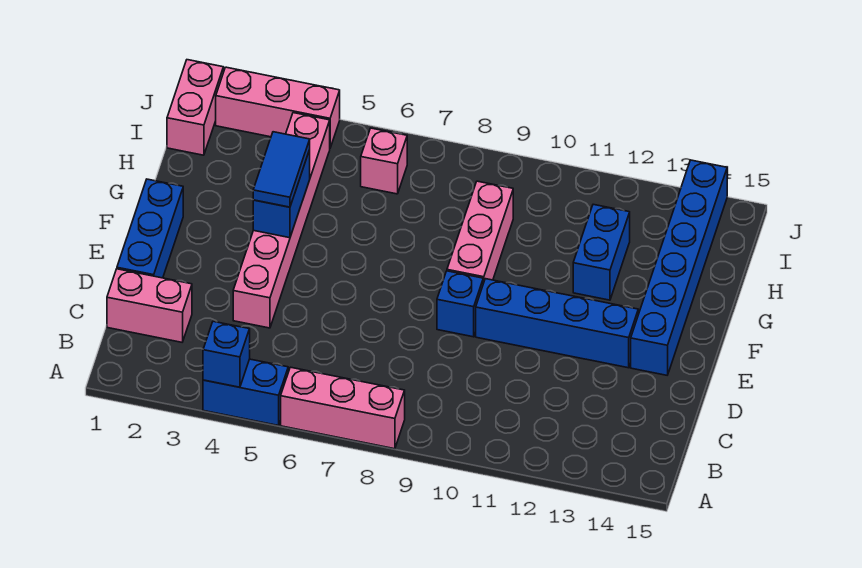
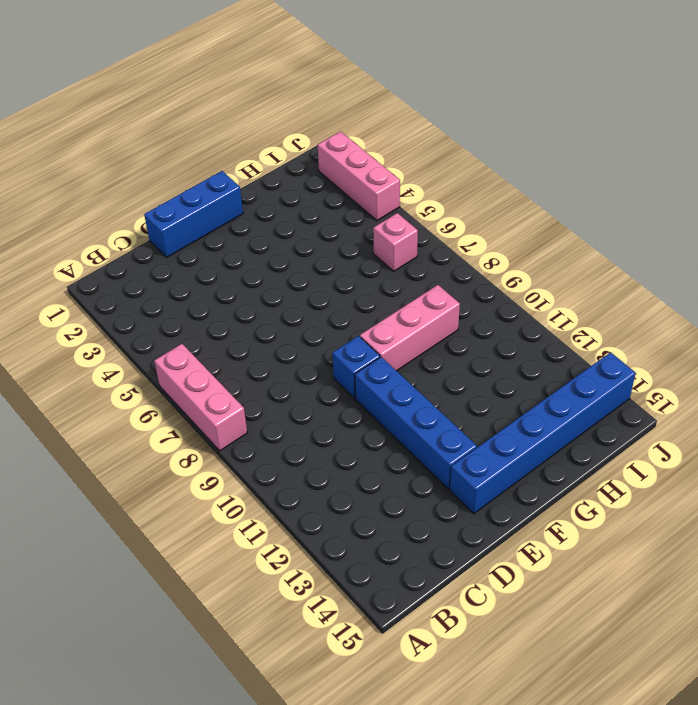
none -> blue 1x2 brick [203,359,288,425]
none -> pink 1x2 brick [107,269,192,342]
none -> pink 1x6 brick [233,113,330,328]

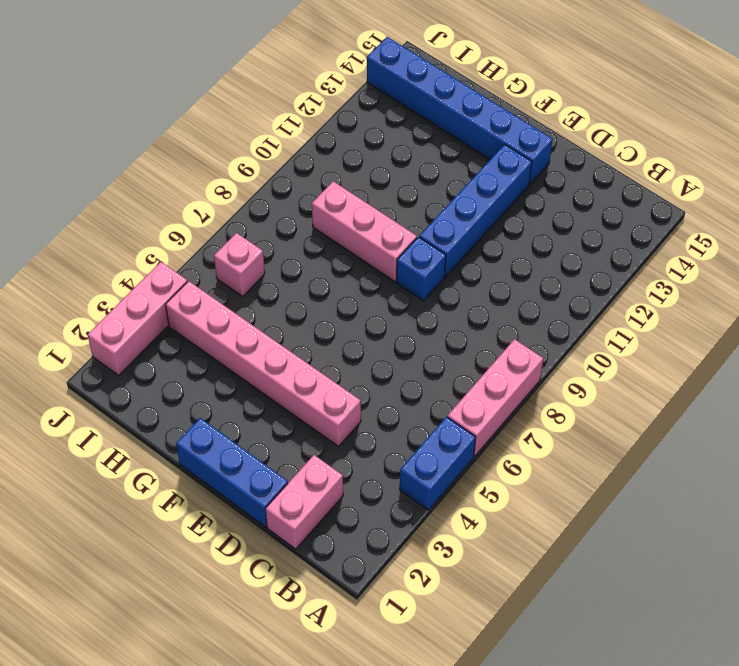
none -> blue 1x2 brick [573,204,630,300]
none -> pink 1x2 brick [167,60,224,155]
none -> blue 1x1 brick [203,321,250,387]

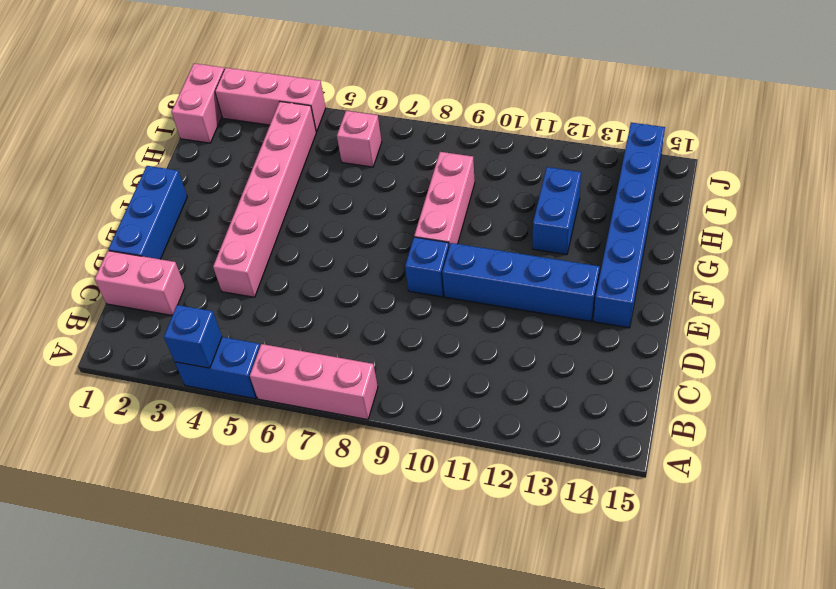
none -> blue 1x2 brick [253,150,310,238]
none -> blue 1x2 tile [253,132,310,207]

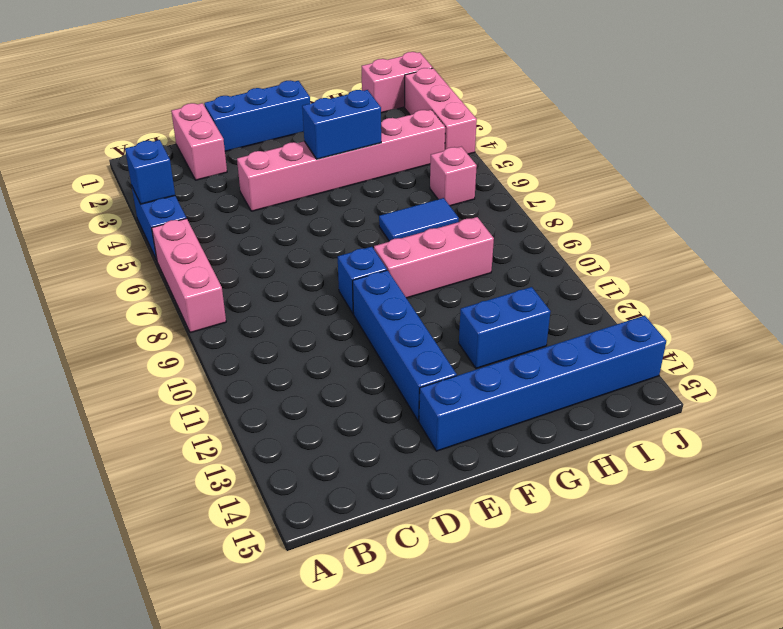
blue 1x2 tile [379,198,459,241] -> blue 1x2 tile moved to [253,132,310,207]

